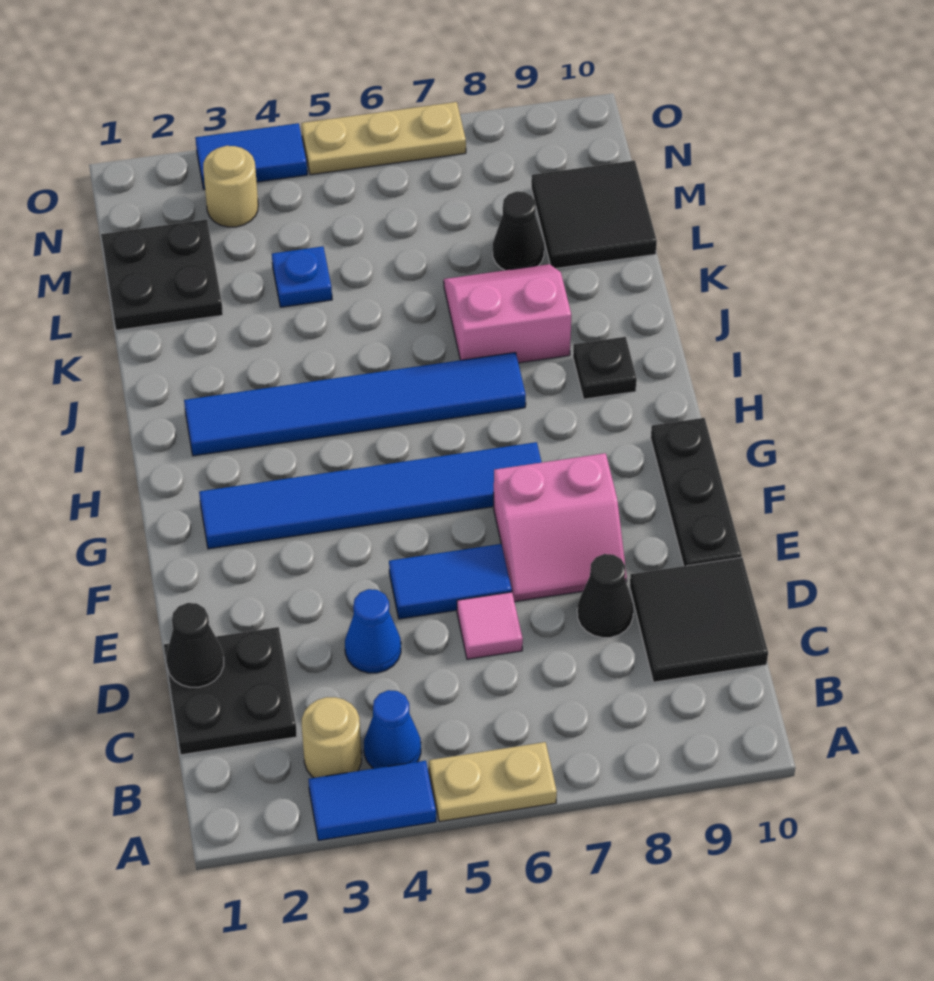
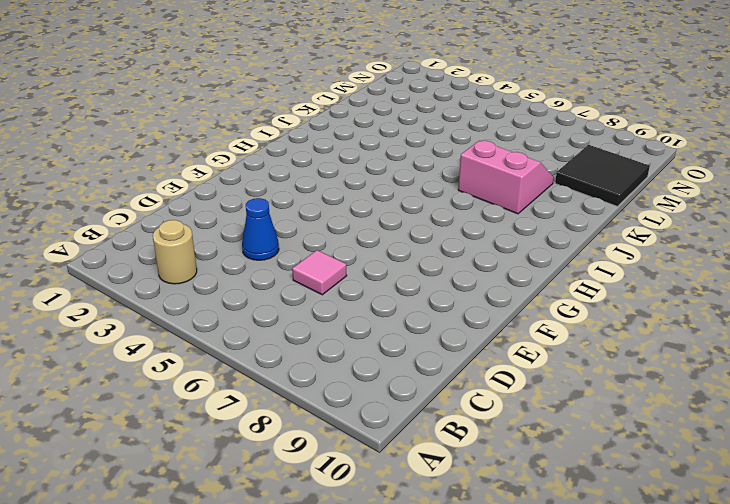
none -> blue 1x2 tile [308,761,436,841]
none -> tan 1x2 plate [429,742,557,822]
none -> blue 1x1 cone [364,690,421,769]

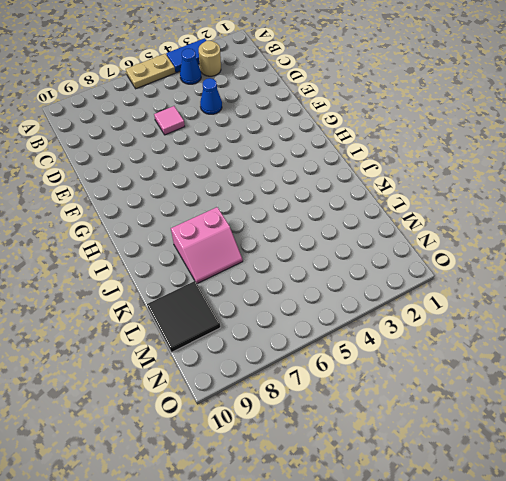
none -> black 2x2 plate [164,627,297,755]
none -> black 2x2 tile [630,558,768,682]
none -> black 1x1 cone [577,554,633,638]

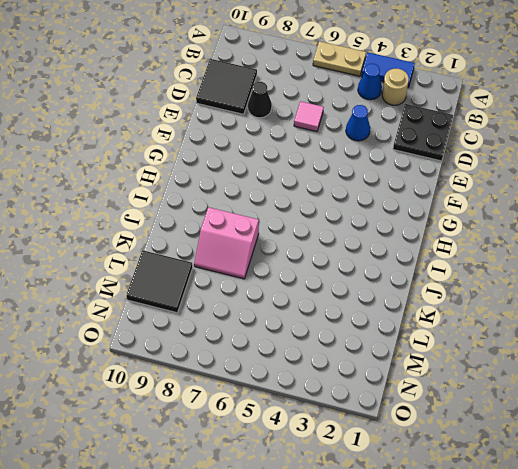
none -> blue 1x2 tile [389,544,512,619]
none -> pink 2x2 slope [494,453,627,602]
none -> black 1x3 plate [651,418,742,566]

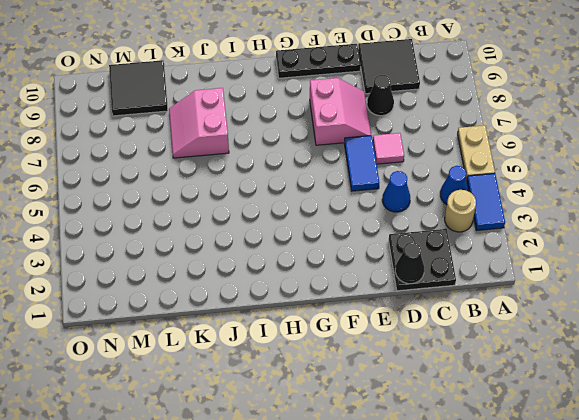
none -> blue 1x6 tile [199,442,542,549]
none -> blue 1x6 tile [184,352,526,456]
none -> black 1x1 plate [573,337,637,399]

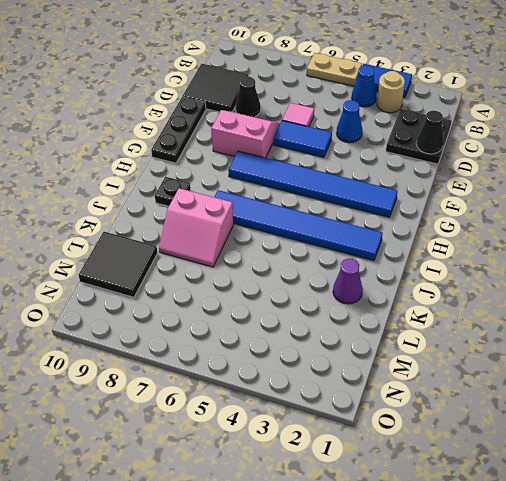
purple 1x1 cone [333,259,363,304] -> none
none -> black 2x2 plate [101,220,223,330]
none -> blue 1x1 plate [272,246,332,307]
none -> black 1x1 cone [493,192,544,270]

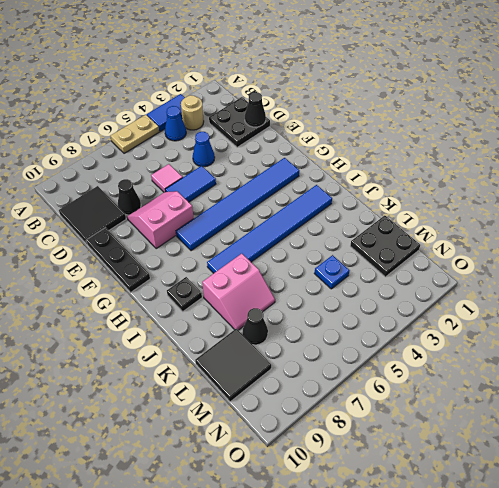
none -> tan 1x1 round brick [203,146,258,227]
none -> blue 1x2 tile [195,123,307,189]
none -> tan 1x3 plate [302,102,466,175]

